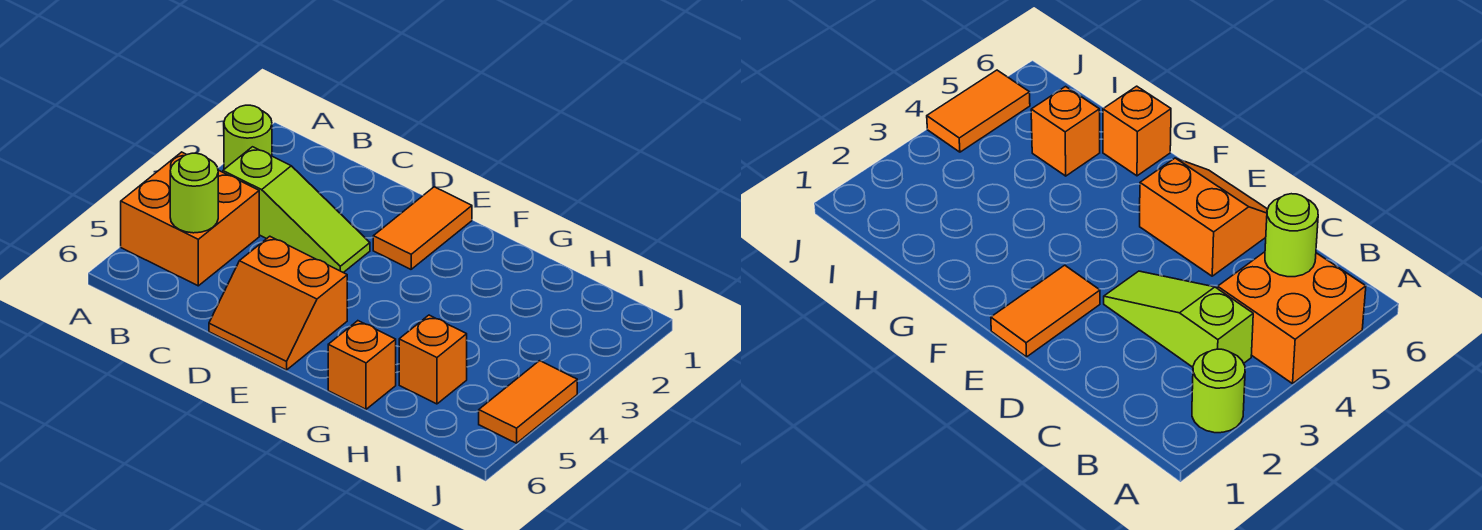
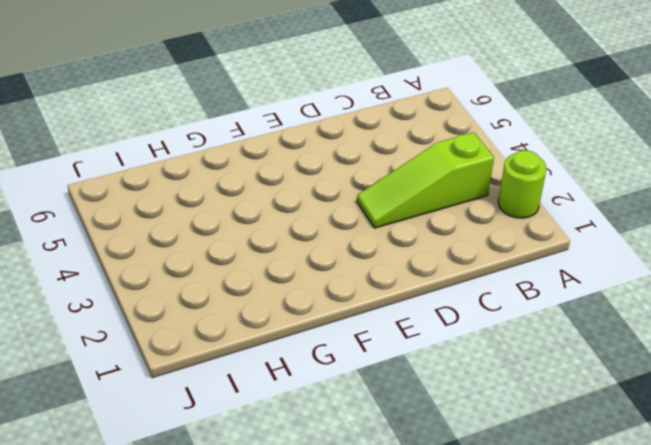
none -> orange 2x2 brick [121,152,259,286]
none -> orange 2x2 slope [209,236,347,370]

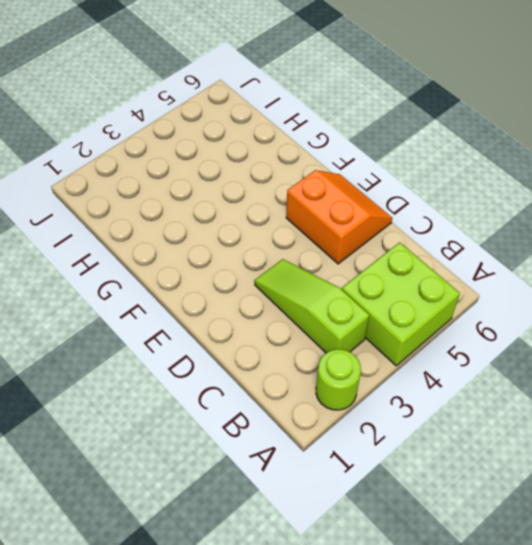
lime 2x2 brick [342,242,460,366] -> orange 2x2 brick [121,152,259,286]
none -> orange 1x2 tile [373,187,472,269]
none -> orange 1x1 brick [328,321,396,409]

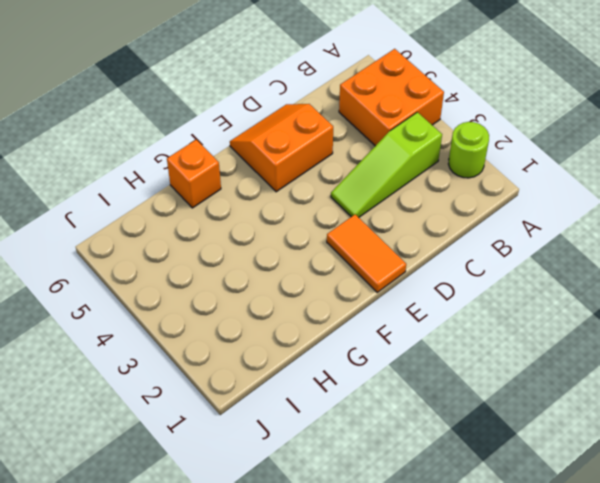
none -> orange 1x1 brick [399,315,467,404]
none -> orange 1x2 tile [479,361,577,443]

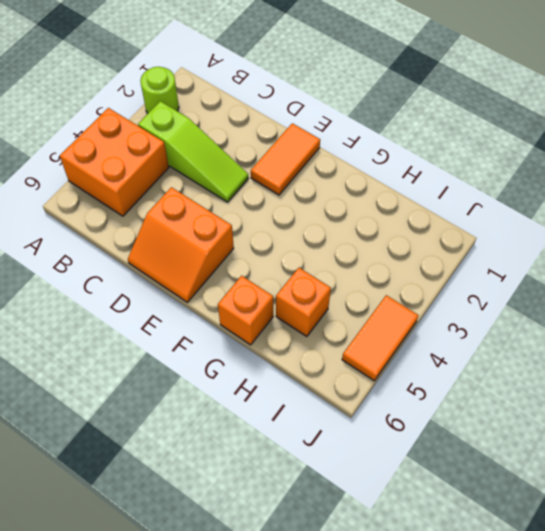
none -> lime 1x1 round brick [170,153,218,233]

